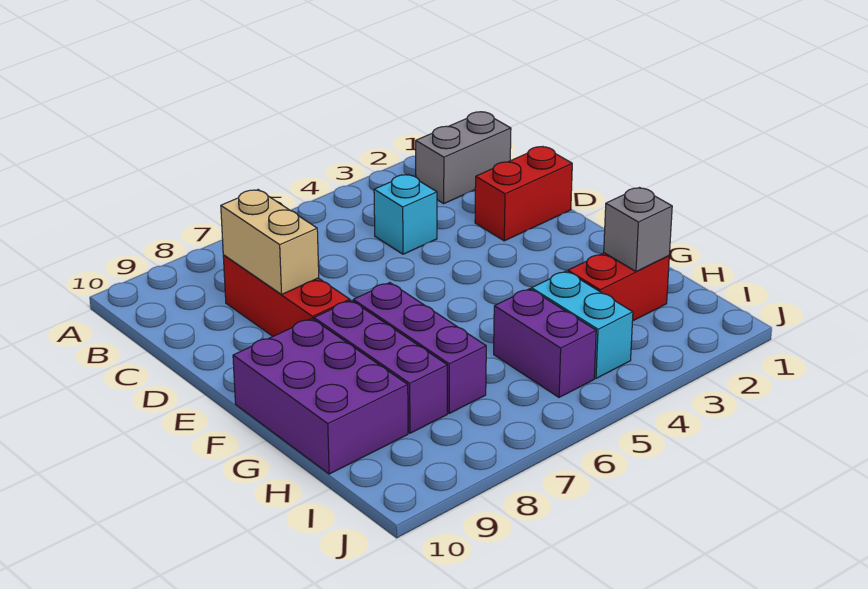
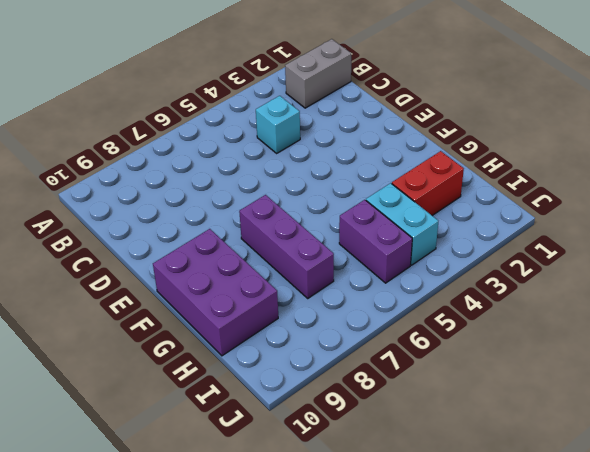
none -> red 1x3 brick [223,255,350,336]
none -> red 1x2 brick [475,147,572,241]
none -> purple 1x3 brick [314,300,447,433]

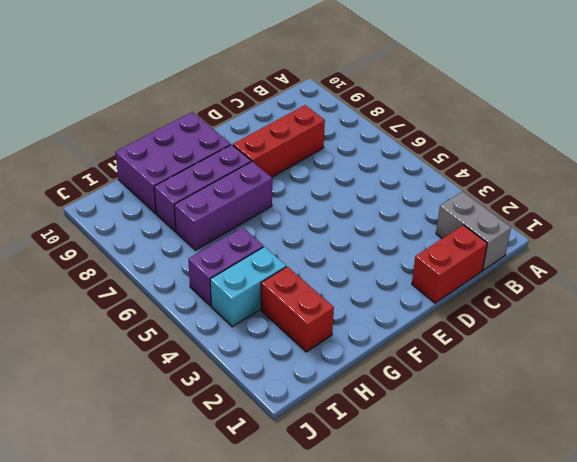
red 1x2 brick [412,225,487,303] -> red 1x2 brick turned to [475,147,572,241]
none -> cyan 1x1 brick [374,174,437,254]
none -> tan 1x2 brick [221,190,319,294]
none -> grey 1x1 brick [604,188,672,271]

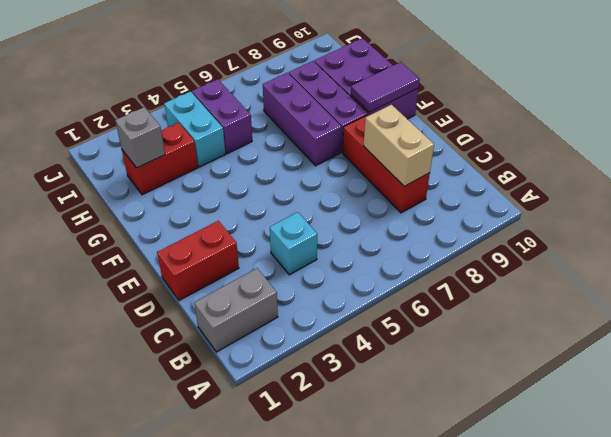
purple 1x2 tile [351,62,420,112] -> none

